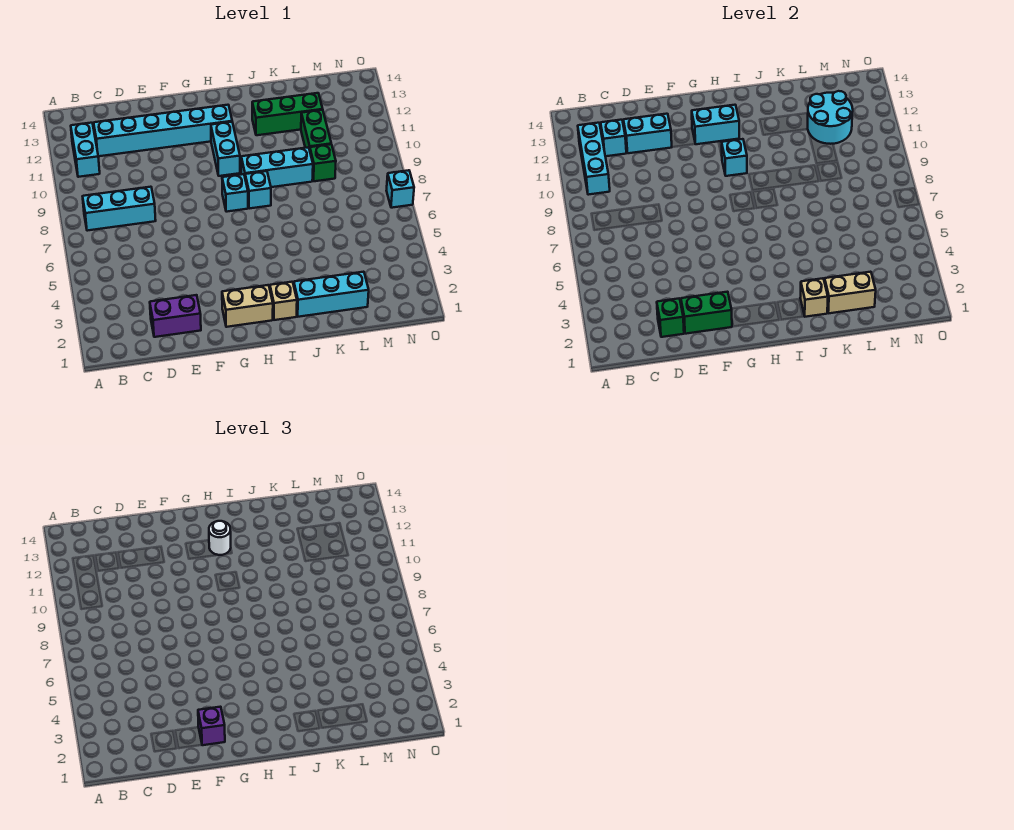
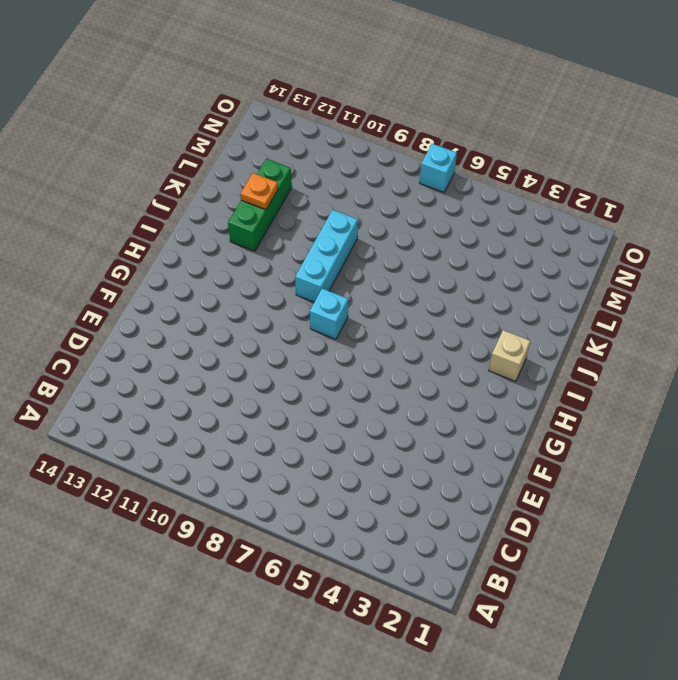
orange 1x1 plate [240,173,278,210] -> none
none -> cyan 1x3 brick [83,187,156,231]
none -> cyan 1x2 brick [71,123,100,177]
none -> cyan 1x6 brick [94,105,232,156]

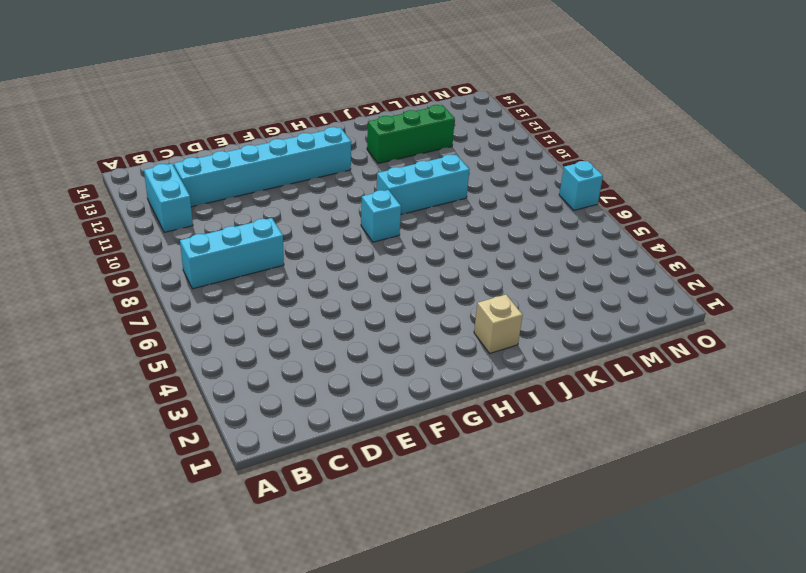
none -> purple 1x2 brick [150,295,201,337]
none -> tan 1x2 brick [222,285,273,327]
none -> cyan 1x2 brick [211,122,240,176]

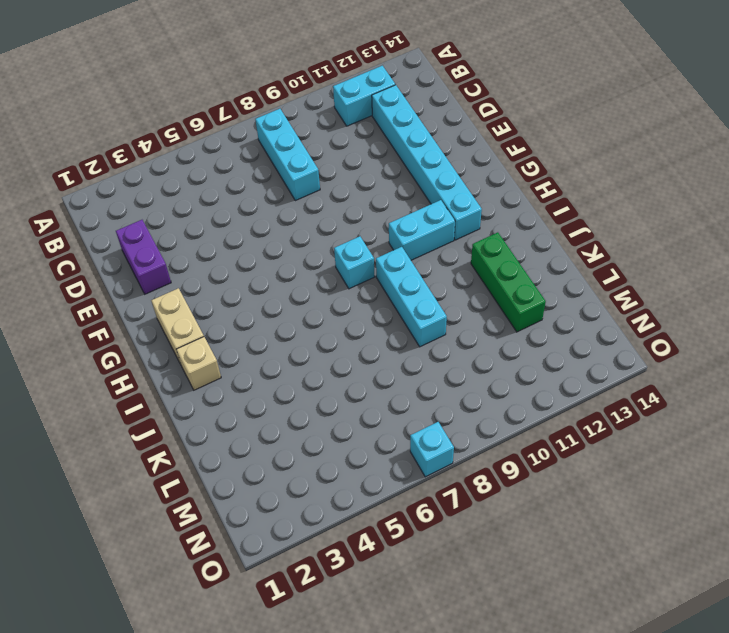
none -> cyan 1x1 brick [245,171,271,209]
none -> cyan 1x3 brick [294,272,369,317]
none -> green 1x1 brick [310,144,336,181]

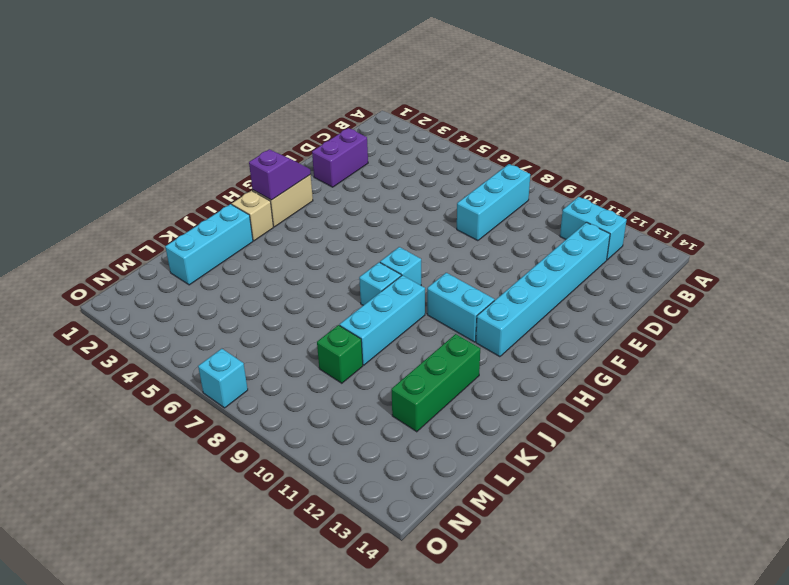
purple 1x2 slope [249,149,311,200] -> none
none -> green 1x2 brick [301,110,331,150]
none -> cyan 1x3 brick [578,123,610,195]
none -> cyan 1x1 brick [601,120,626,156]

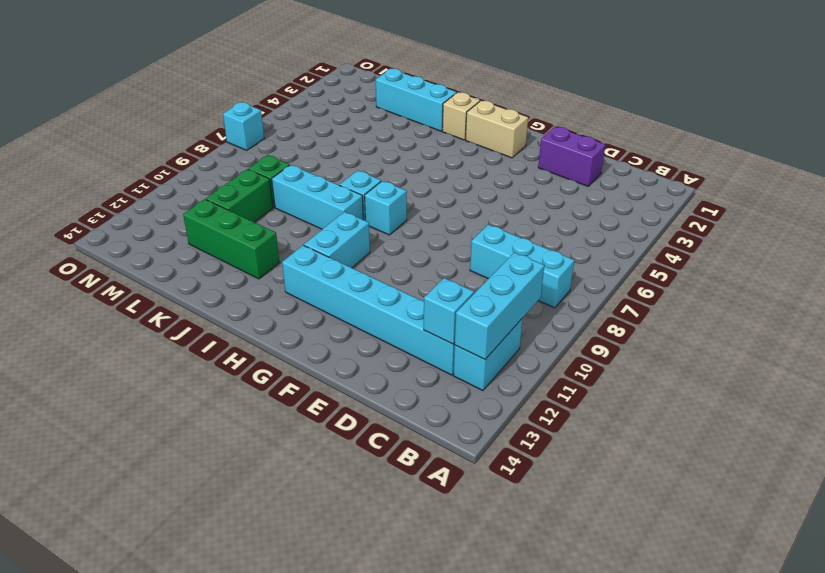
none -> green 1x1 brick [657,299,684,337]
none -> cyan 1x2 brick [623,114,672,153]
none -> green 1x2 brick [681,292,732,334]

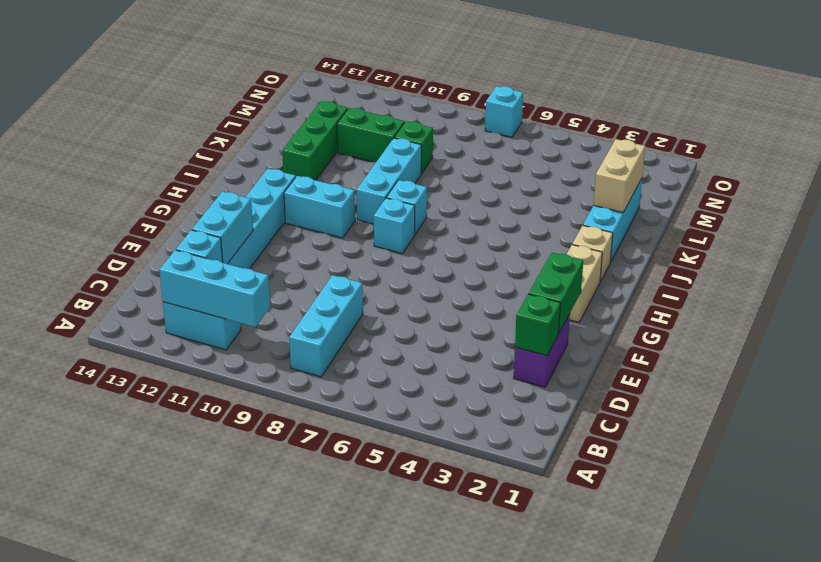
none -> cyan 1x2 brick [692,105,739,144]
none -> cyan 1x1 brick [721,139,747,176]
none -> tan 1x1 brick [800,278,828,317]

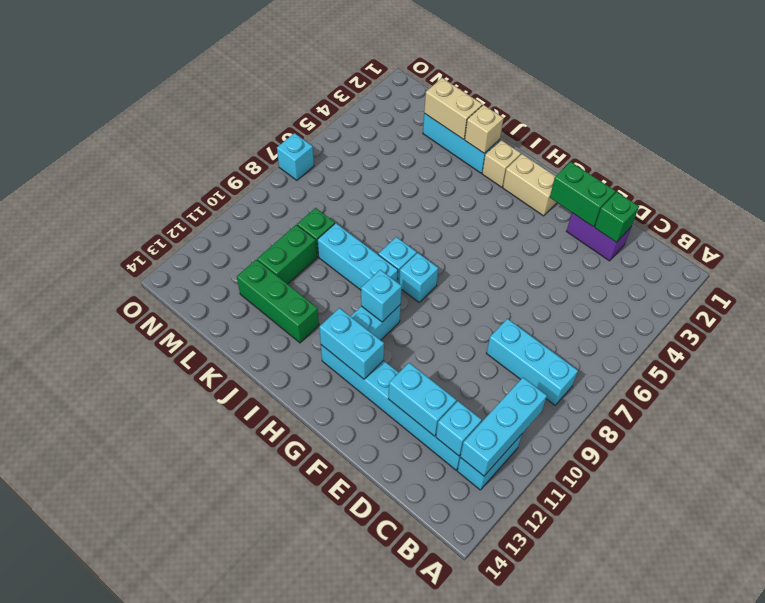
none -> cyan 2x2 round brick [808,91,853,144]
none -> purple 1x1 brick [198,707,225,745]
none -> white 1x1 round brick [209,521,231,555]

